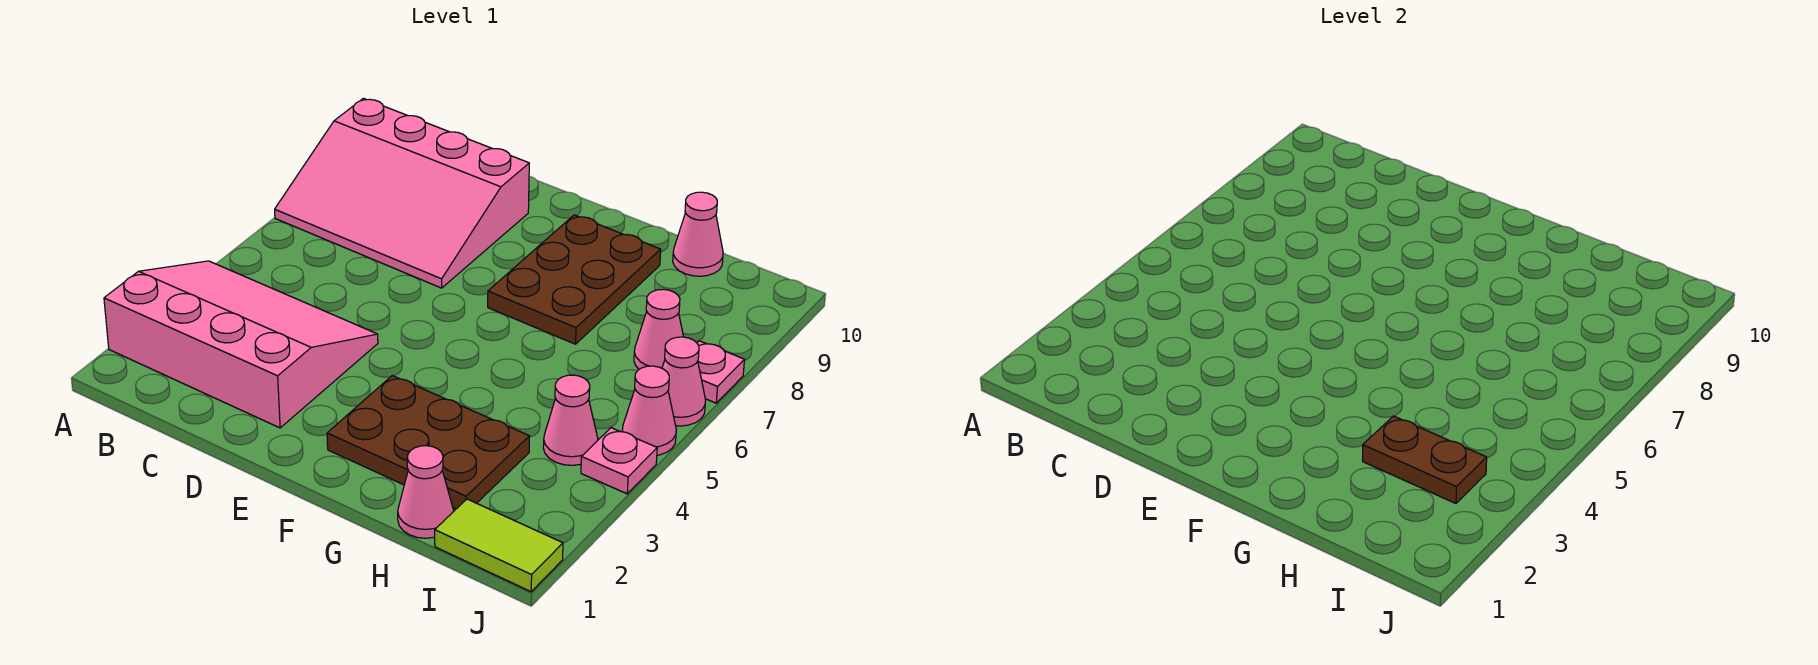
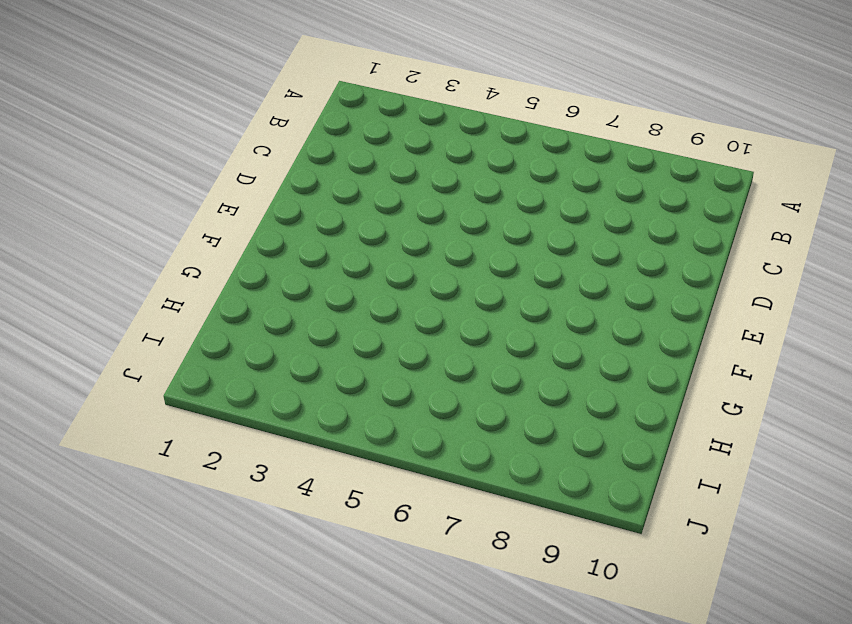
none -> pink 3x4 slope [104,261,378,428]
none -> pink 3x4 slope [275,98,529,288]
none -> brown 2x3 plate [327,376,530,509]

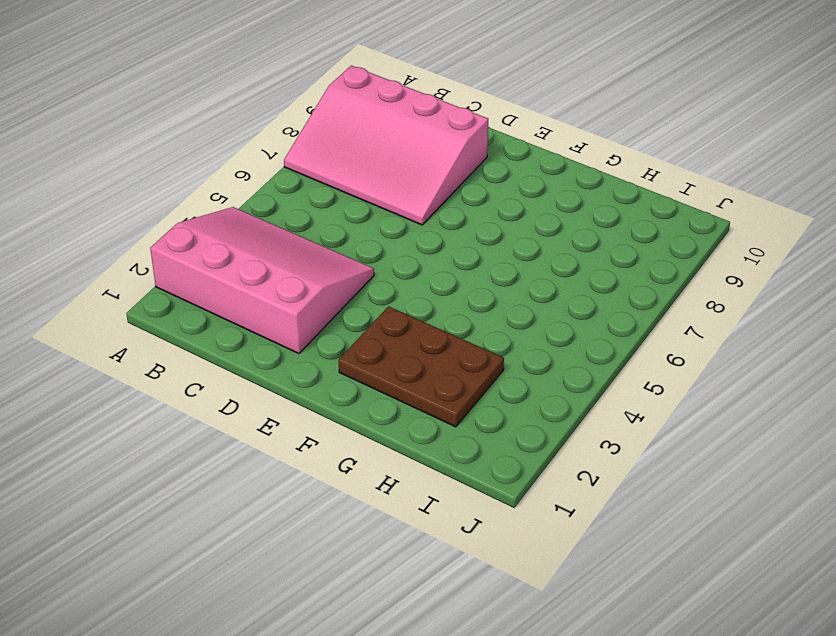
none -> brown 2x3 plate [488,215,661,344]
none -> pink 1x1 cone [398,446,454,538]
none -> pink 1x1 cone [673,192,723,276]

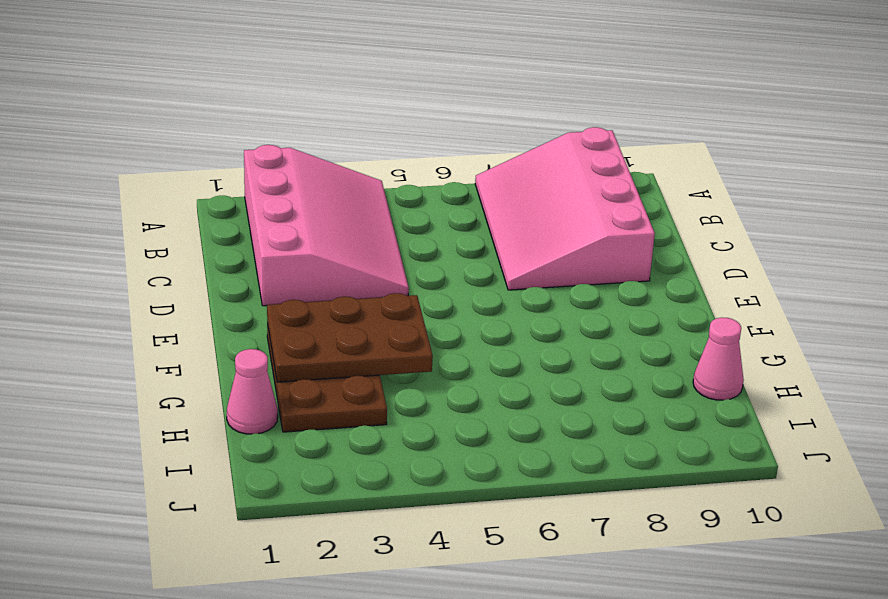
brown 2x3 plate [267,293,433,382] -> brown 2x3 plate moved to [488,215,661,344]
none -> lime 1x2 tile [435,499,563,592]
none -> pink 1x1 cone [543,375,598,465]
none -> pink 1x1 cone [634,289,683,369]

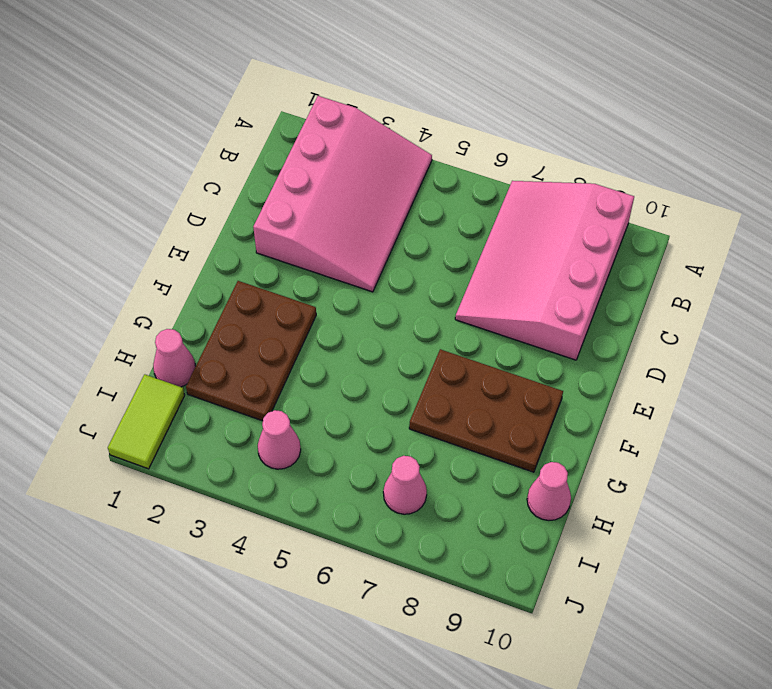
none -> pink 1x1 plate [581,428,657,494]
none -> pink 1x1 cone [622,366,676,455]
none -> pink 1x1 cone [662,337,706,426]

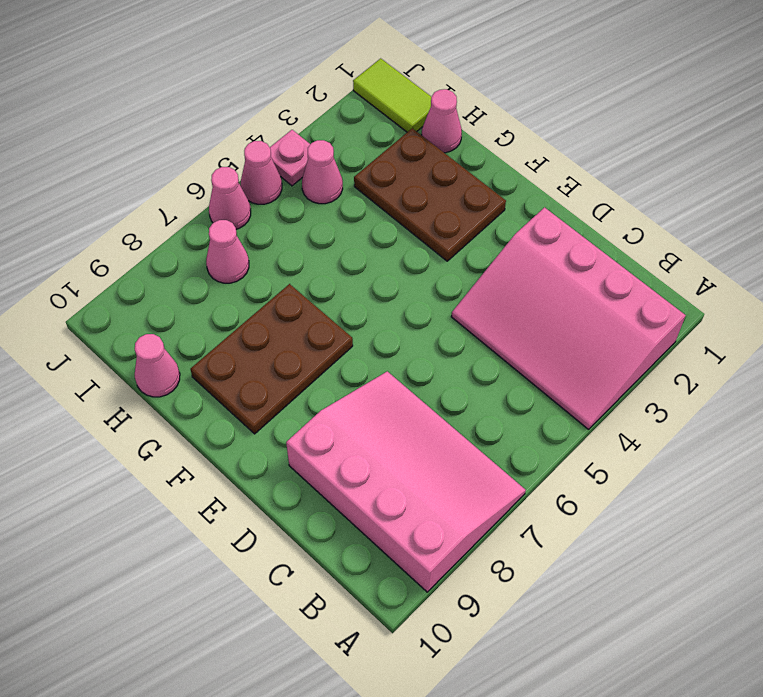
none -> pink 1x1 plate [697,341,744,403]
none -> brown 1x2 plate [1363,416,1487,503]

